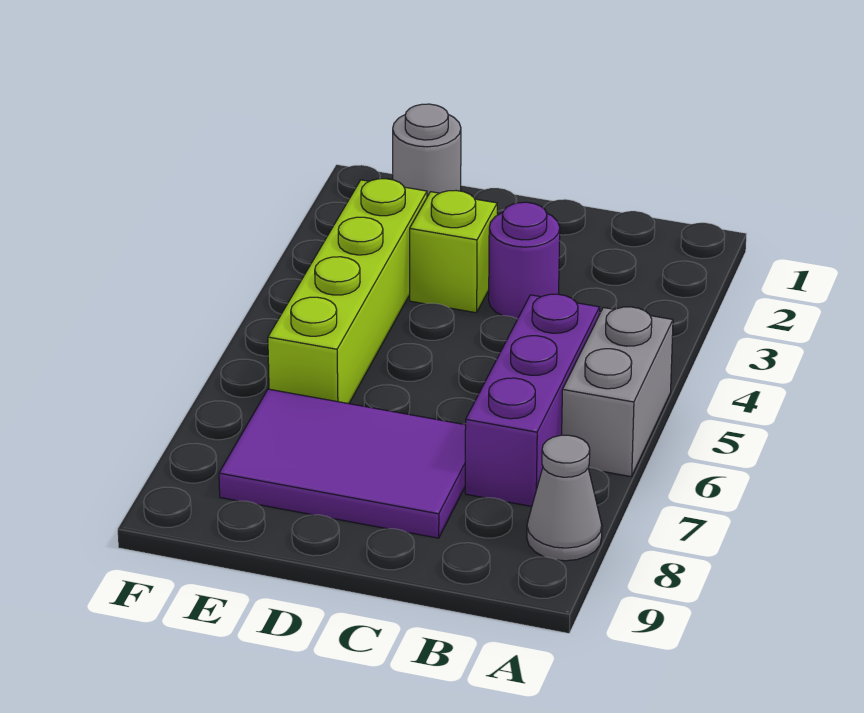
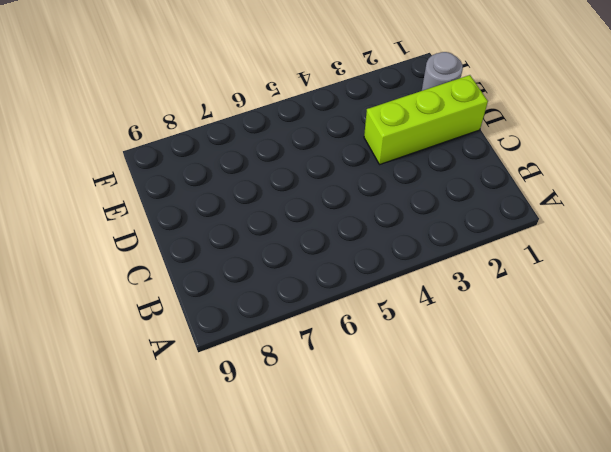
lime 1x3 brick [364,75,488,165] -> lime 1x1 brick [410,191,497,313]
none -> grey 1x2 brick [562,307,673,477]
none -> grey 1x1 cone [527,435,602,561]

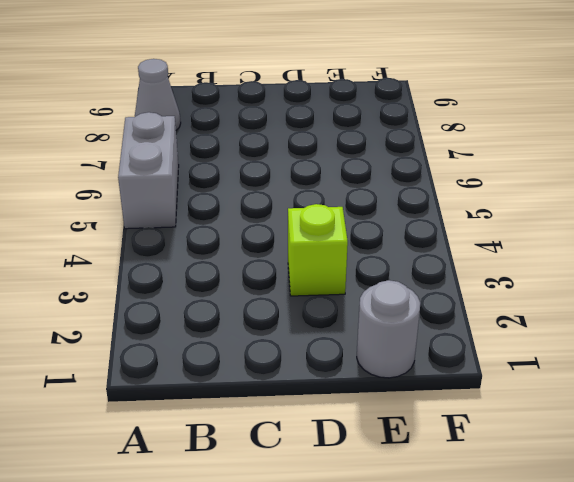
none -> purple 1x3 brick [465,294,600,506]
none -> purple 1x1 round brick [489,202,560,319]

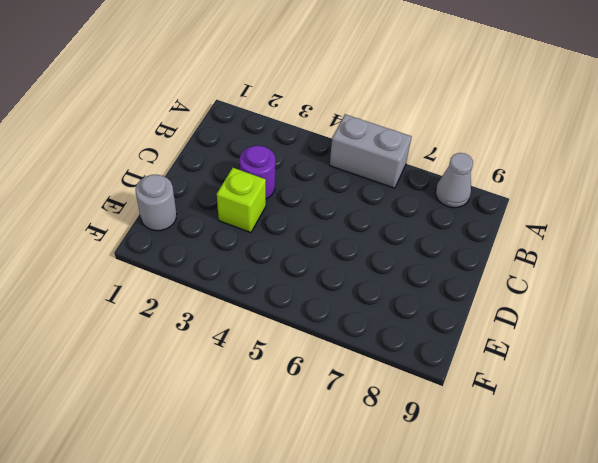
none -> purple 1x3 brick [465,294,600,506]
none -> purple 2x3 tile [219,389,466,538]

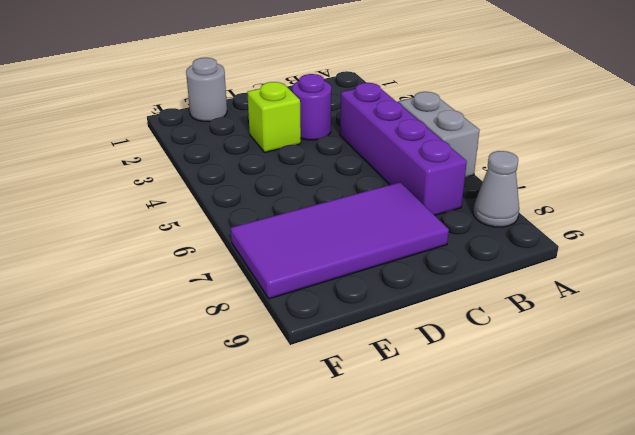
purple 1x4 brick [340,83,467,215] -> purple 1x3 brick [465,294,600,506]
purple 2x4 tile [231,182,449,299] -> purple 2x3 tile [219,389,466,538]
none -> lime 1x4 brick [268,179,427,404]

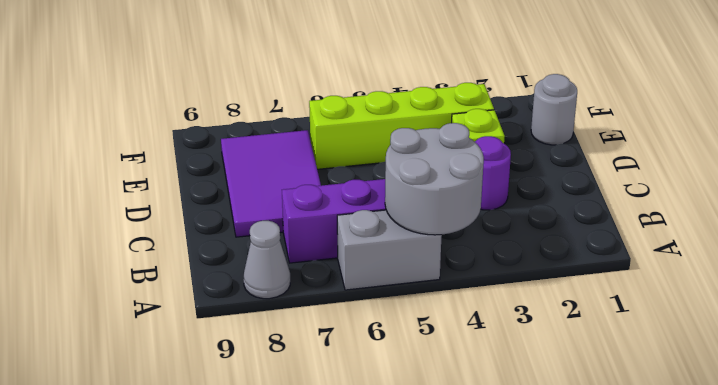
grey 2x2 round brick [385,123,484,235] -> none

